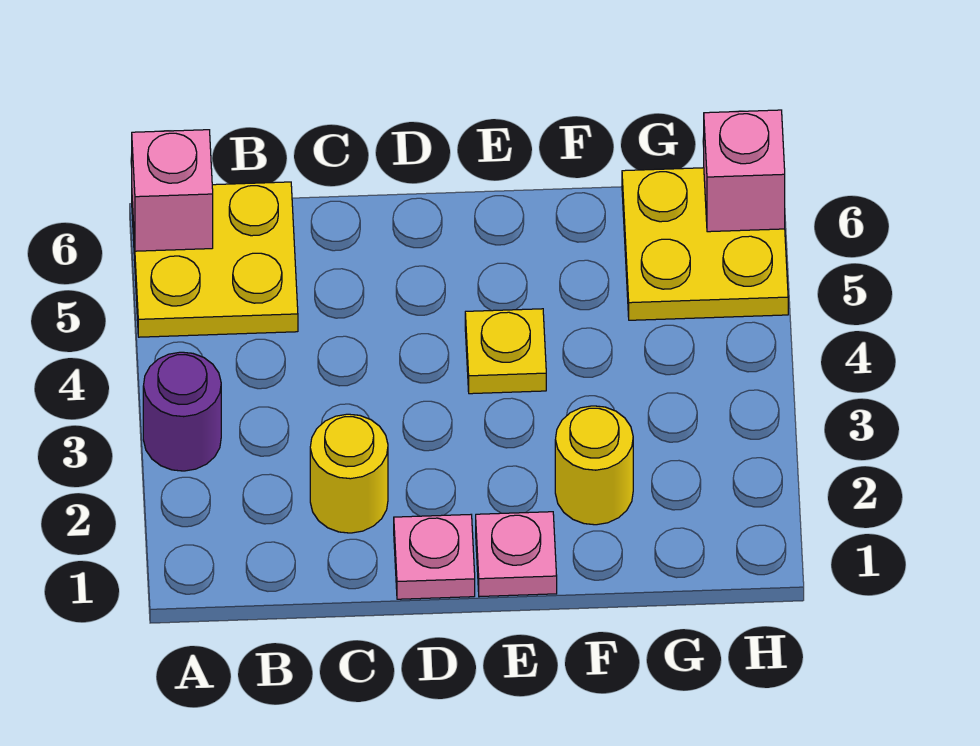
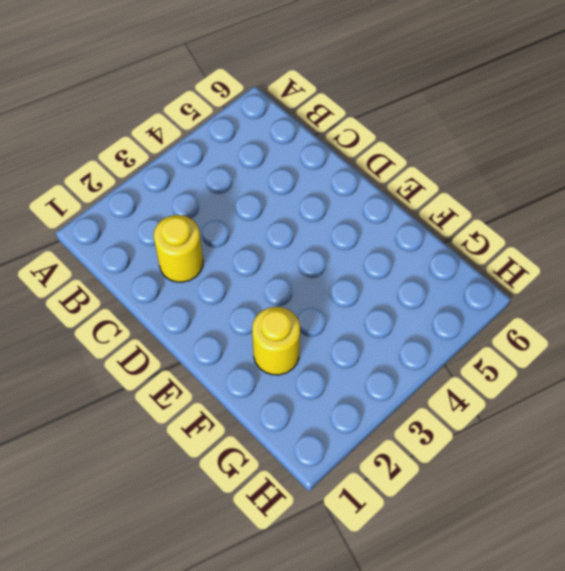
none -> purple 1x1 round brick [143,352,221,471]
none -> yellow 2x2 plate [132,182,298,337]

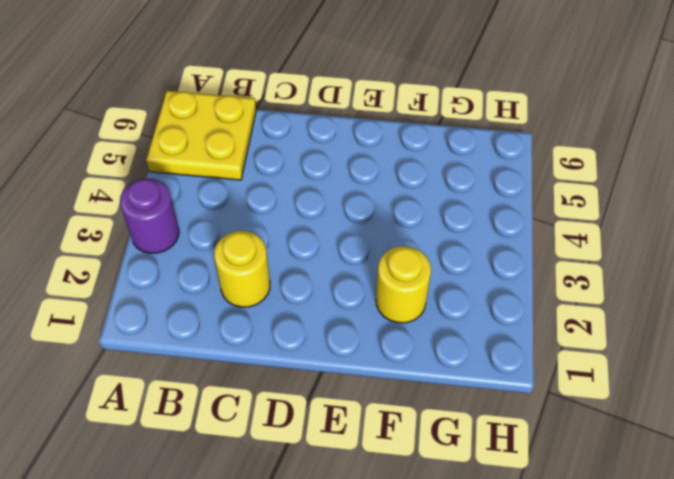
none -> pink 1x1 plate [394,515,475,599]
none -> pink 1x1 plate [476,512,557,597]

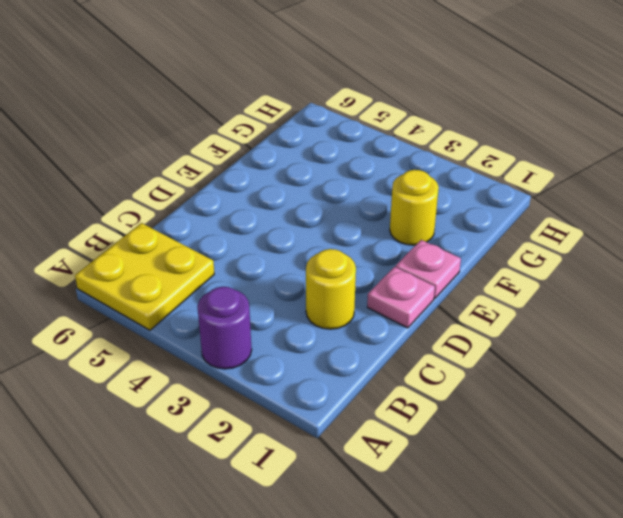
none -> yellow 1x1 plate [465,309,546,394]
none -> yellow 2x2 plate [622,168,788,320]

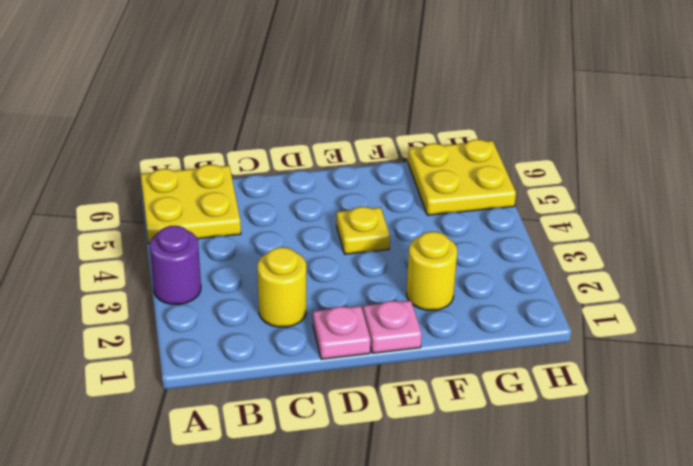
none -> pink 1x1 brick [132,130,213,251]
none -> pink 1x1 brick [704,110,785,232]

